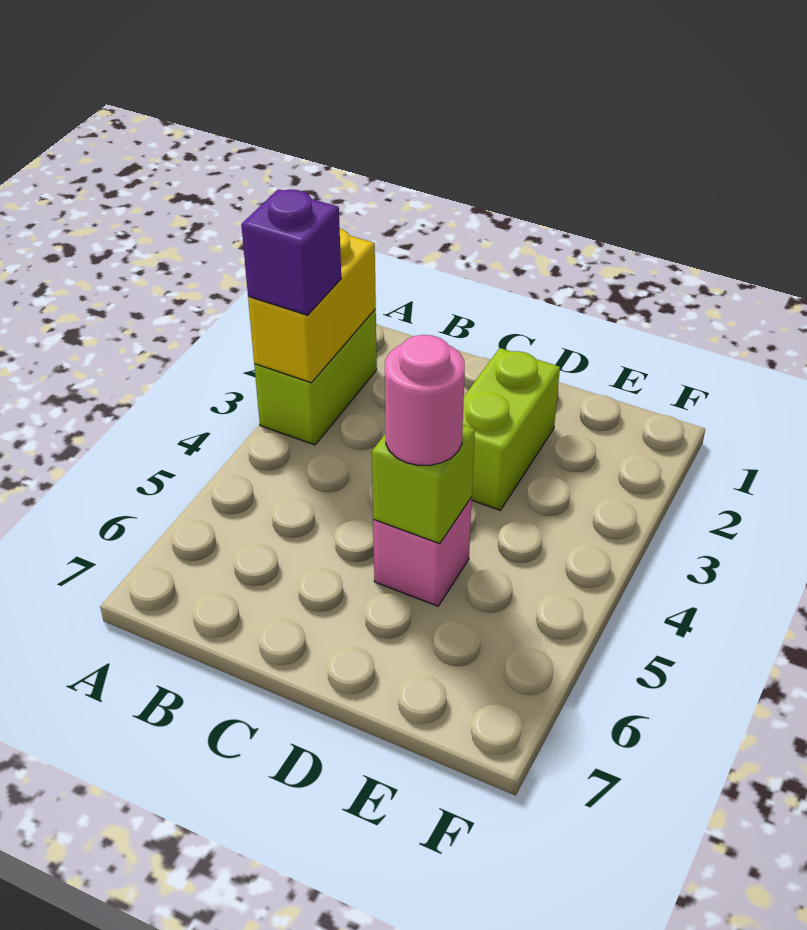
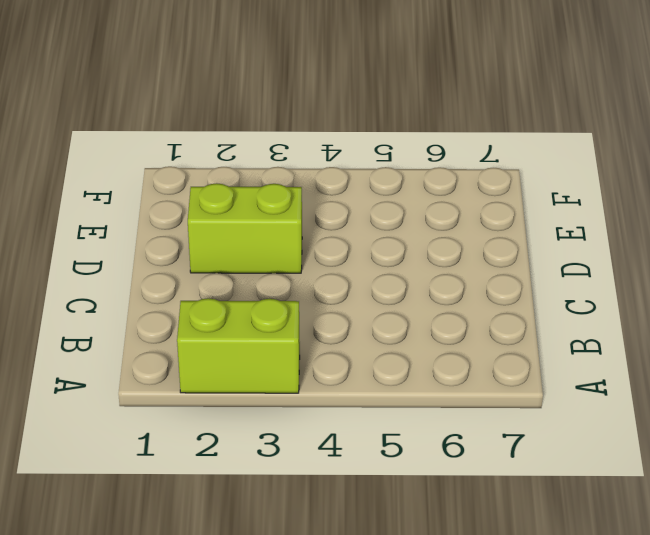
none -> pink 1x1 brick [373,497,472,606]
none -> yellow 1x2 brick [248,229,376,383]

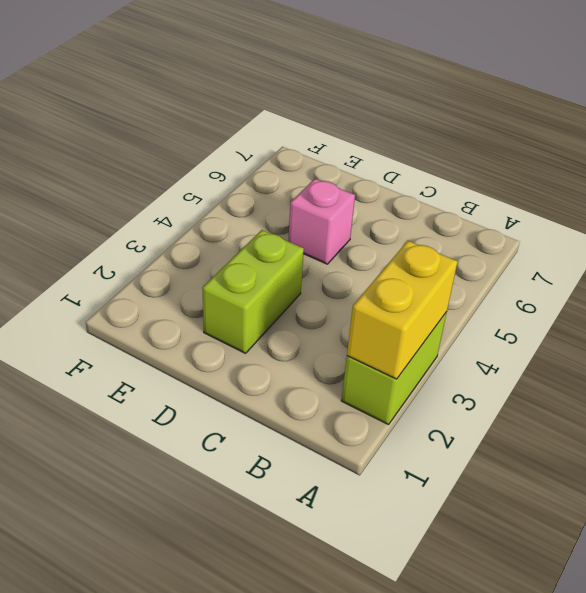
none -> lime 1x1 brick [372,425,475,544]
none -> purple 1x1 brick [241,189,341,315]

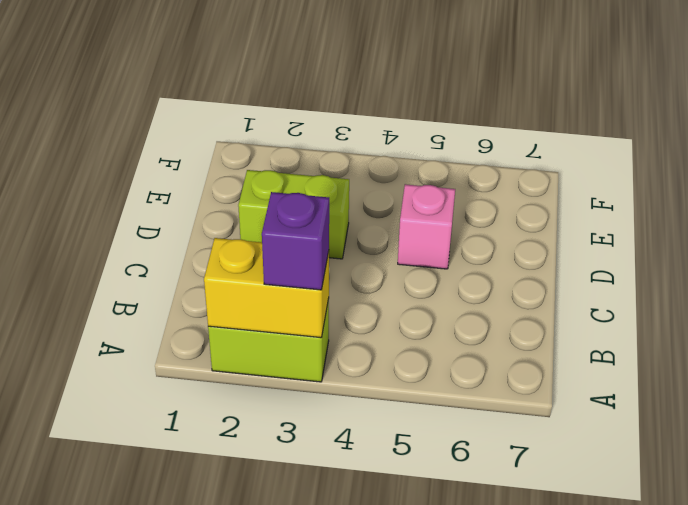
none -> lime 1x1 brick [372,425,475,544]
none -> pink 1x1 round brick [385,335,465,465]

